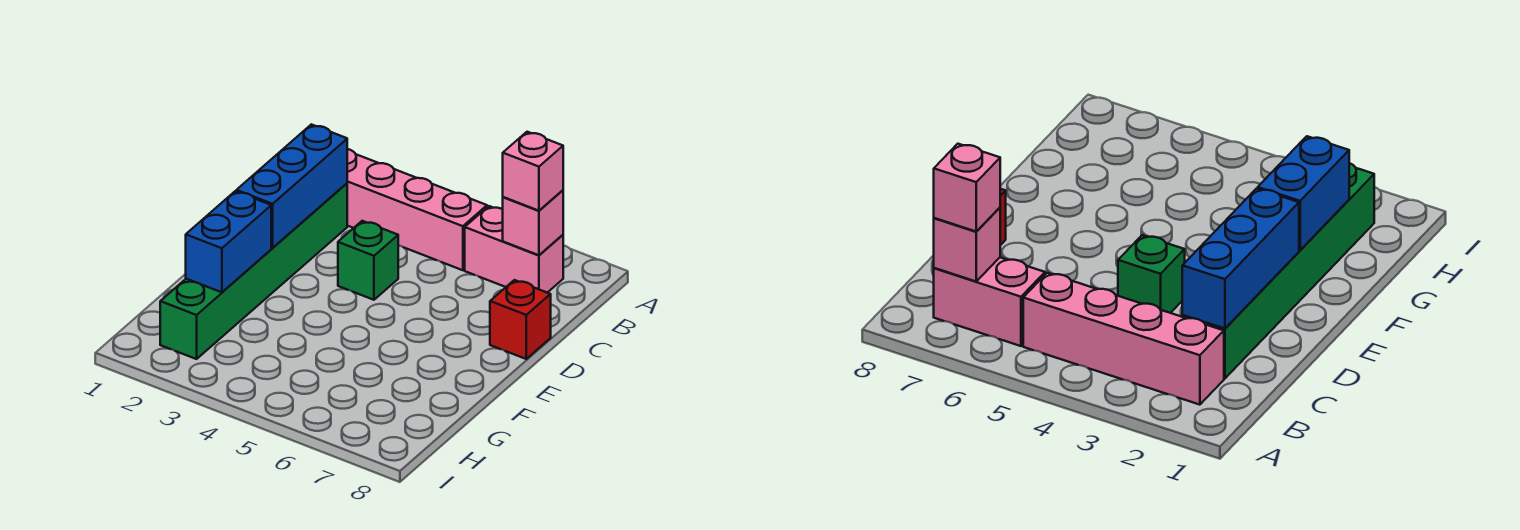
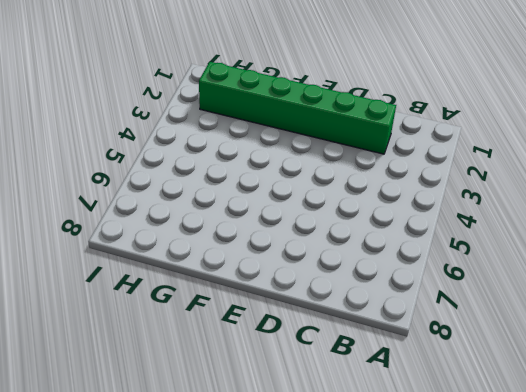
none -> pink 1x4 brick [347,149,487,270]
none -> pink 1x2 brick [465,206,563,293]

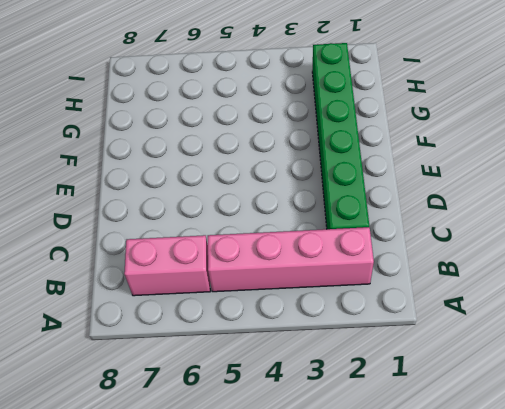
none -> green 1x1 brick [338,221,398,300]
none -> red 1x1 brick [490,280,551,359]

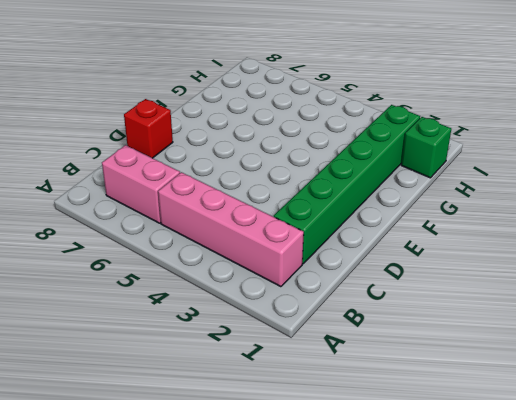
green 1x1 brick [401,117,451,178] -> green 1x1 brick moved to [338,221,398,300]
none -> pink 1x1 brick [503,190,563,255]
none -> blue 1x3 brick [236,124,347,248]

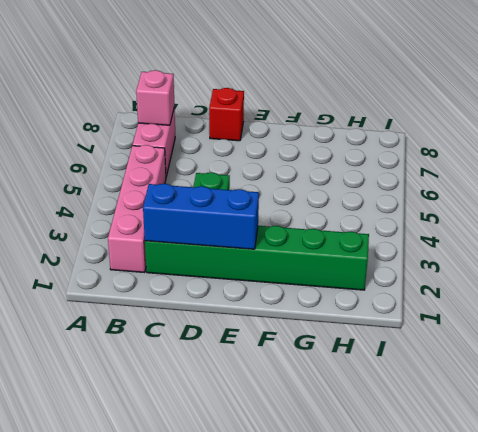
none -> blue 1x2 brick [186,191,271,292]
none -> pink 1x1 brick [503,132,563,211]

